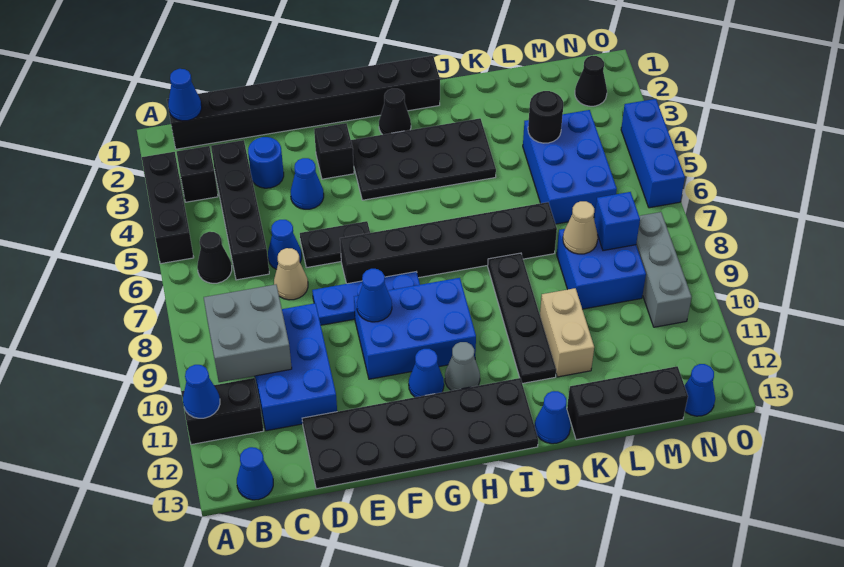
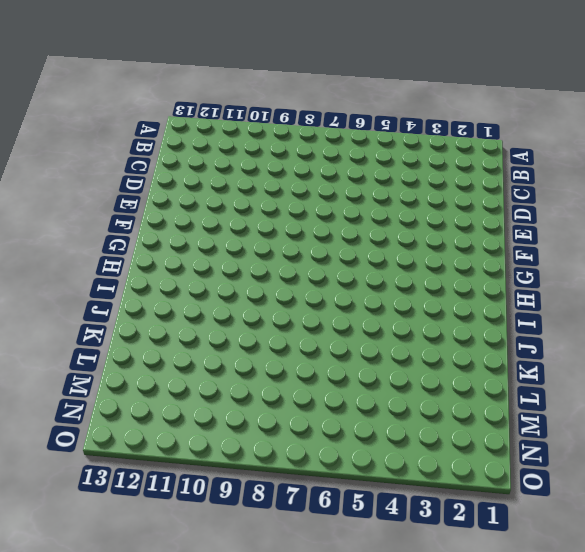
none -> black 1x3 brick [142,152,194,264]
none -> black 1x2 brick [181,378,264,445]
none -> black 1x8 brick [167,56,440,149]
none -> black 1x1 brick [177,146,218,202]

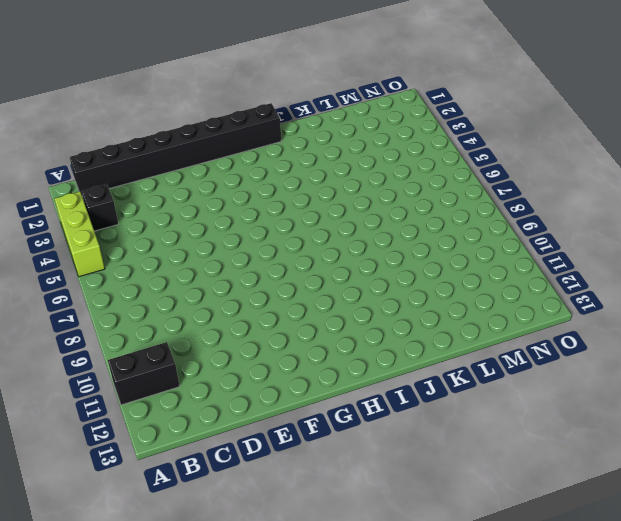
lime 1x3 brick [55,191,105,277] -> black 1x3 brick [142,152,194,264]
none -> black 1x1 cone [197,232,232,283]
none -> blue 1x1 cone [237,447,273,500]
none -> black 1x4 brick [211,140,269,280]
none -> blue 2x3 brick [255,303,337,431]

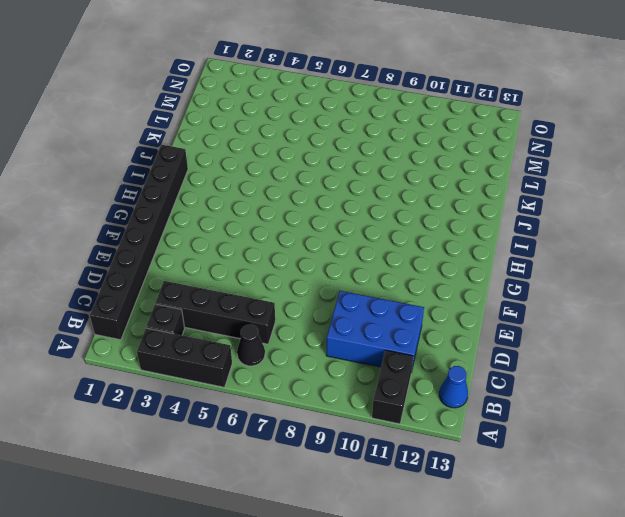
none -> blue 1x1 round brick [248,137,284,188]
none -> blue 1x1 cone [268,220,302,269]
none -> tan 1x1 cone [274,248,308,300]
none -> black 2x6 plate [302,378,538,489]

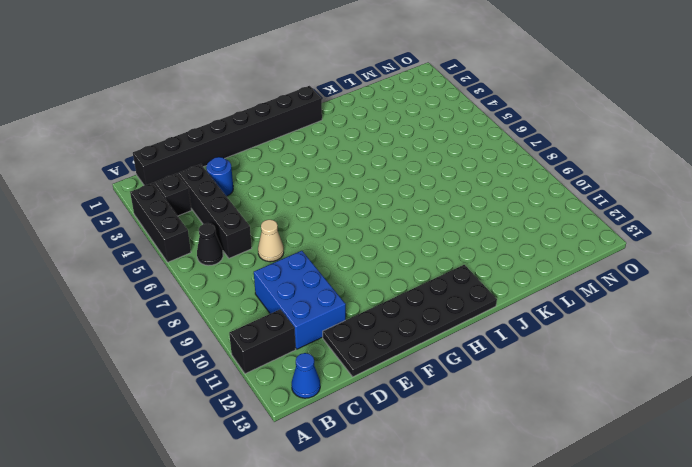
none -> blue 1x1 cone [268,220,302,269]
none -> blue 1x1 cone [291,158,324,209]
none -> black 1x2 plate [300,221,370,268]
none -> blue 1x3 plate [312,272,420,325]

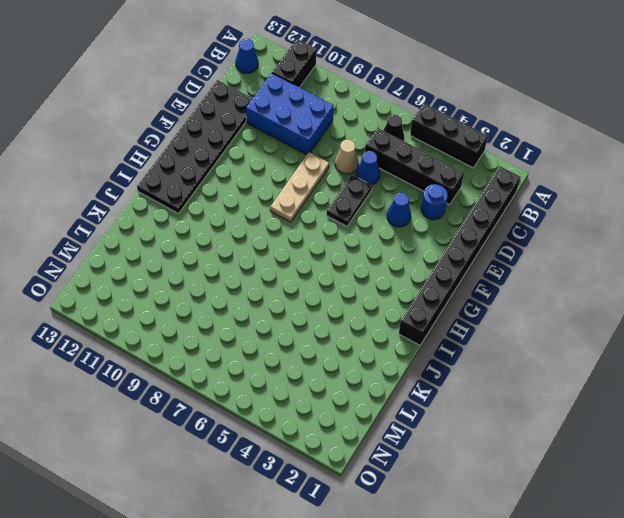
tan 1x3 plate [270,152,329,222] -> blue 1x3 plate [312,272,420,325]
none -> black 1x1 brick [177,146,218,202]
none -> black 1x1 brick [314,123,354,179]
none -> black 1x6 brick [340,202,557,284]
none -> blue 2x3 brick [354,278,476,379]

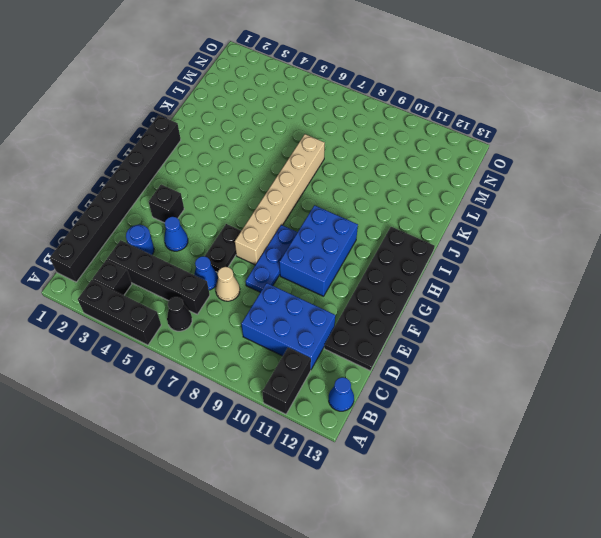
tan 1x6 brick [235,134,325,265] -> black 1x6 brick [340,202,557,284]
none -> black 2x4 plate [351,118,496,200]
none -> blue 1x1 cone [409,349,444,397]
none -> black 1x1 cone [379,89,411,135]
none -> grey 1x1 cone [445,342,480,391]

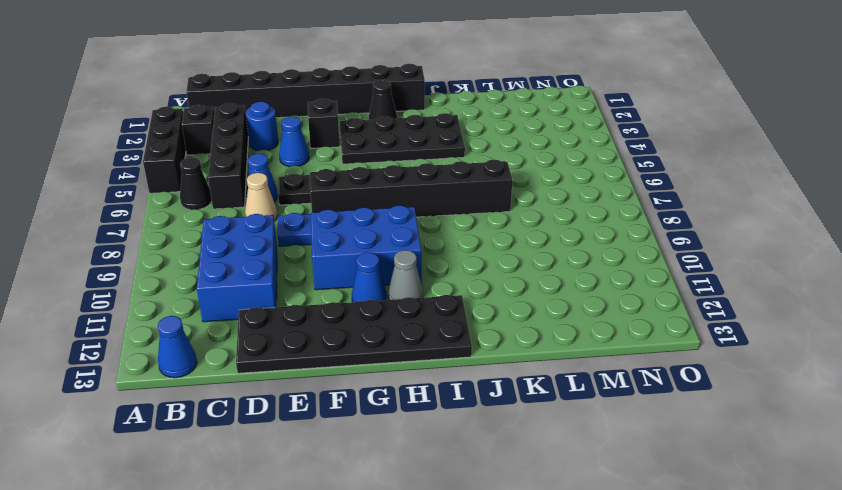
none -> black 1x2 brick [181,378,264,445]
none -> black 1x4 plate [488,253,556,383]
none -> blue 1x1 cone [535,391,571,444]
none -> tan 1x2 brick [540,288,594,377]

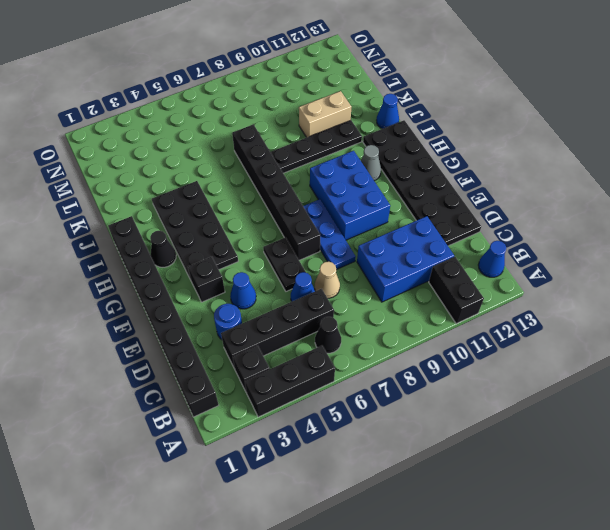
none -> blue 1x1 cone [409,349,444,397]
none -> black 1x3 brick [567,366,688,440]
none -> blue 2x3 brick [523,110,617,224]
none -> blue 2x2 brick [557,229,646,309]

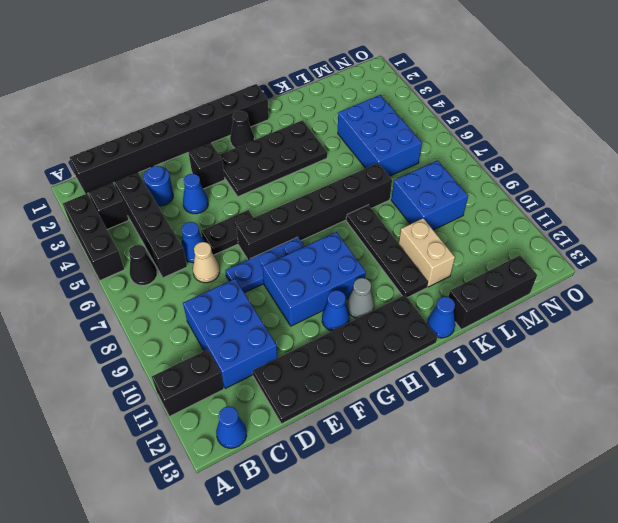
none -> black 1x1 cone [575,56,607,106]
none -> grey 1x3 brick [636,212,692,327]
none -> blue 1x1 cone [684,364,715,416]
none -> blue 1x3 brick [621,99,685,208]

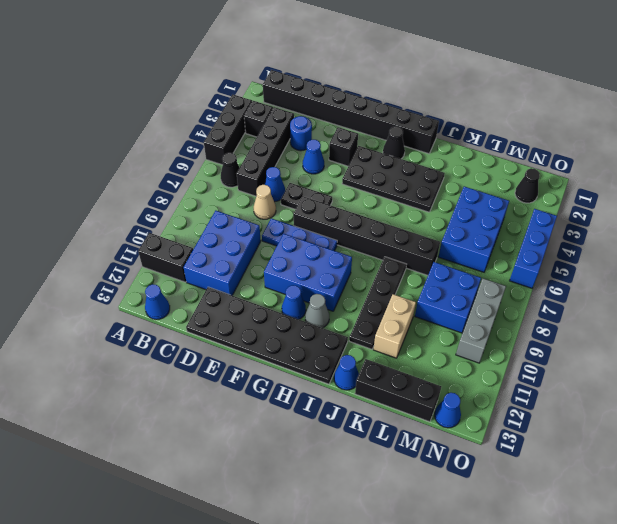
none -> blue 1x1 cone [183,365,220,418]
none -> blue 1x1 cone [168,69,202,121]
none -> grey 2x2 brick [204,285,292,382]
none -> blue 1x1 cone [357,269,392,322]

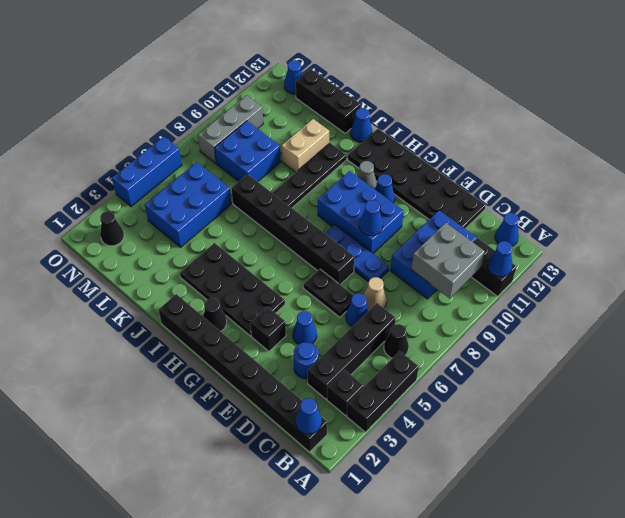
none -> black 1x1 round brick [528,91,563,143]
none -> tan 1x1 cone [563,201,598,254]
none -> blue 1x1 brick [594,192,640,251]

